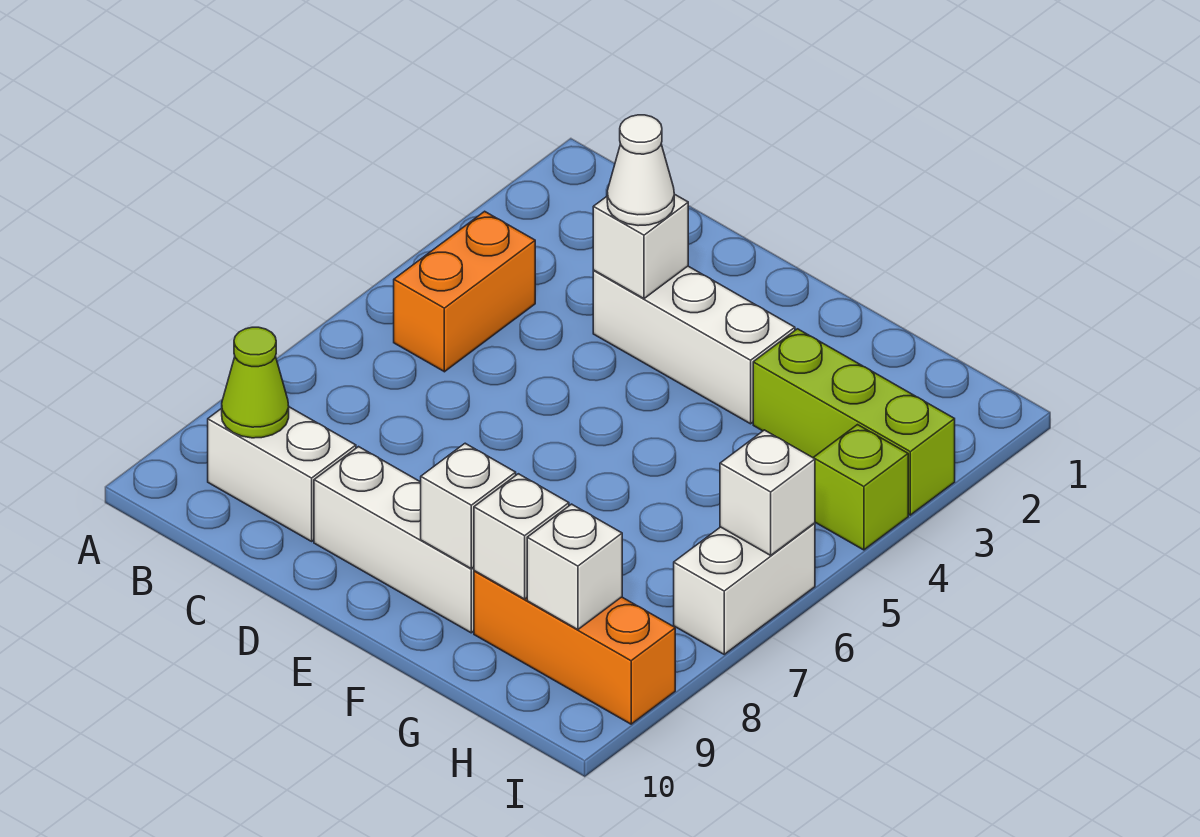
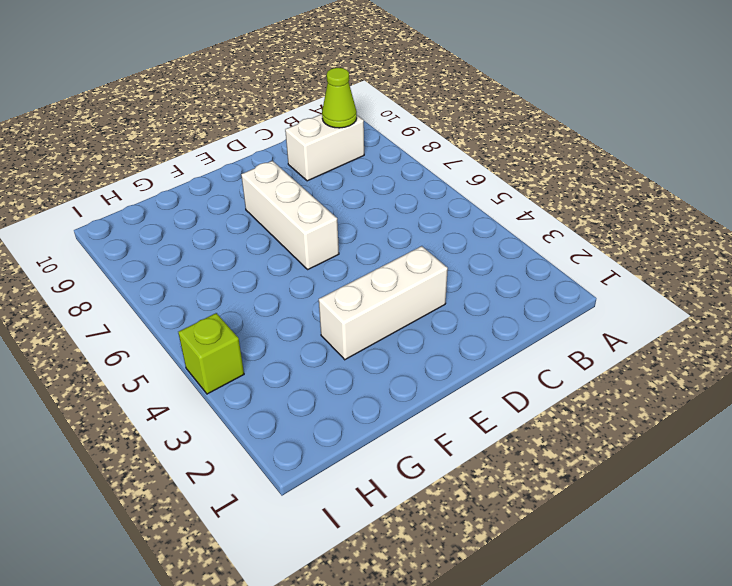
white 1x3 brick [241,161,339,269] -> white 1x3 brick turned to [314,447,474,633]
none -> orange 1x2 brick [394,211,535,372]
none -> lime 1x3 brick [753,329,955,515]
none -> orange 1x3 brick [474,571,675,724]

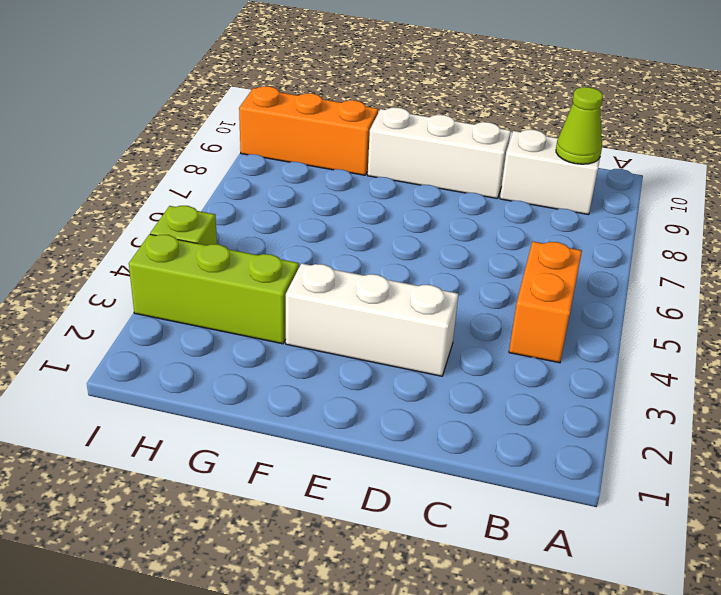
none -> white 1x2 brick [674,523,815,654]
none -> white 1x1 brick [593,194,688,299]
none -> white 1x1 brick [421,443,516,569]

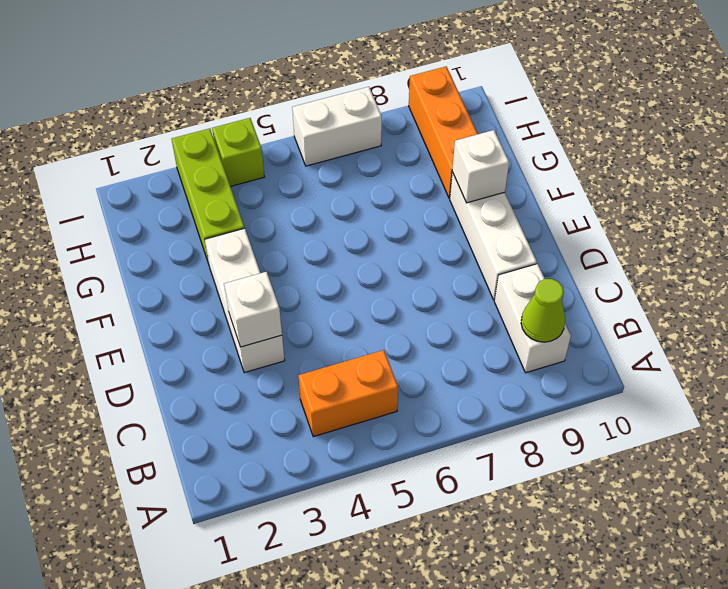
none -> white 1x1 brick [474,474,569,599]
none -> white 1x1 brick [527,504,622,630]
none -> white 1x1 brick [720,430,815,555]

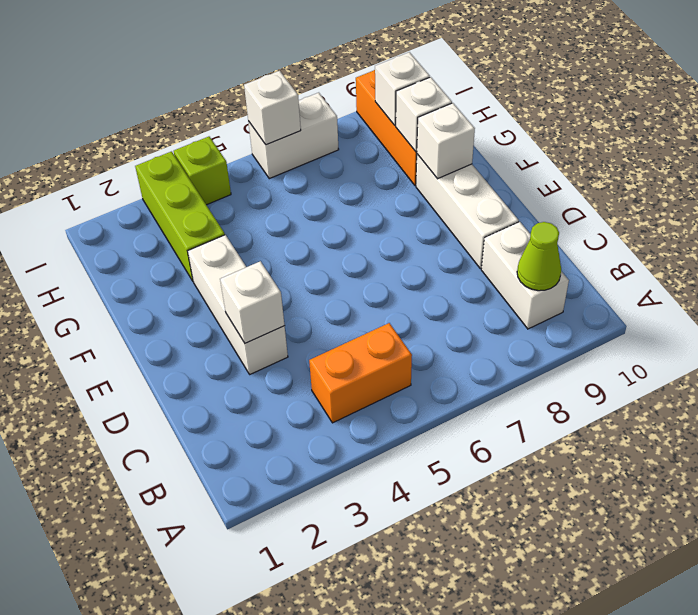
none -> white 1x1 cone [607,115,674,226]

